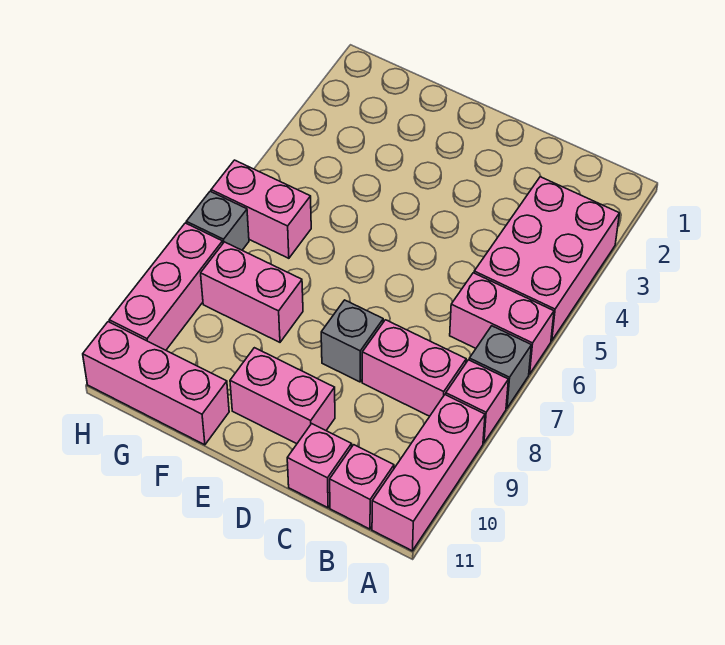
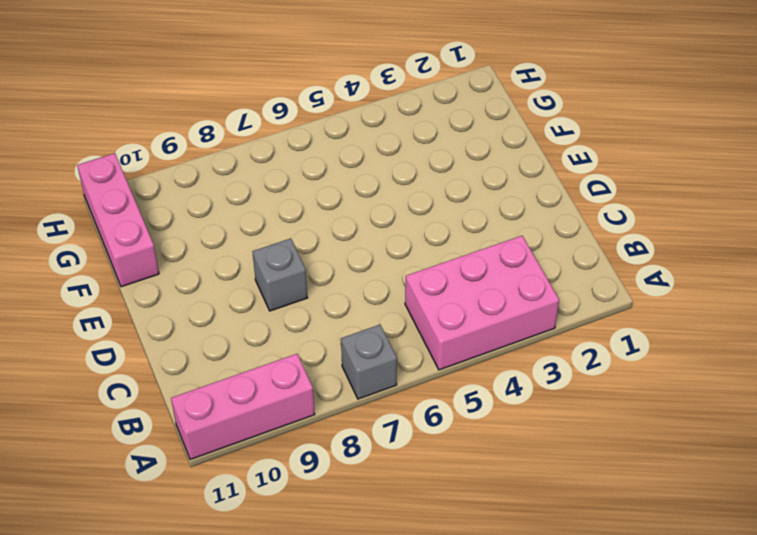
none -> pink 1x2 brick [450,273,554,374]
none -> pink 1x1 brick [446,360,508,443]
none -> pink 1x2 brick [362,320,466,416]

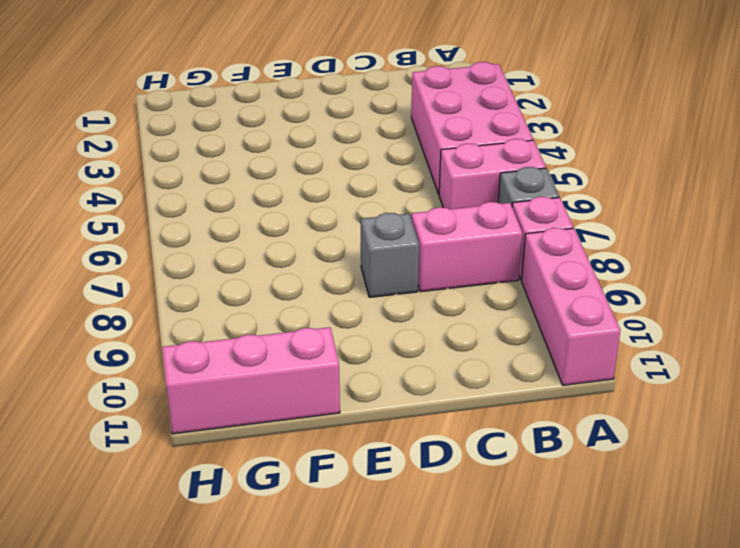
none -> pink 1x1 brick [330,445,394,529]
none -> pink 1x1 brick [287,424,352,508]
none -> pink 1x2 brick [230,348,335,444]

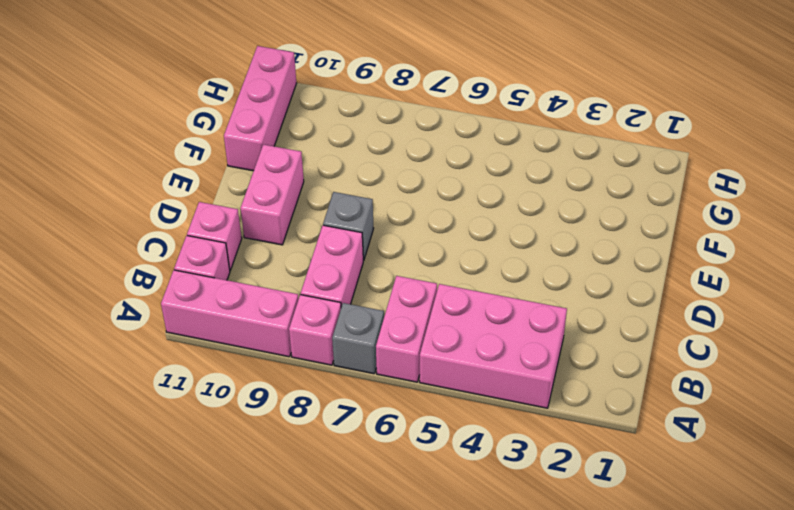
none -> pink 1x2 brick [201,242,303,342]
none -> pink 1x2 brick [211,160,311,258]
none -> grey 1x1 brick [186,191,249,250]

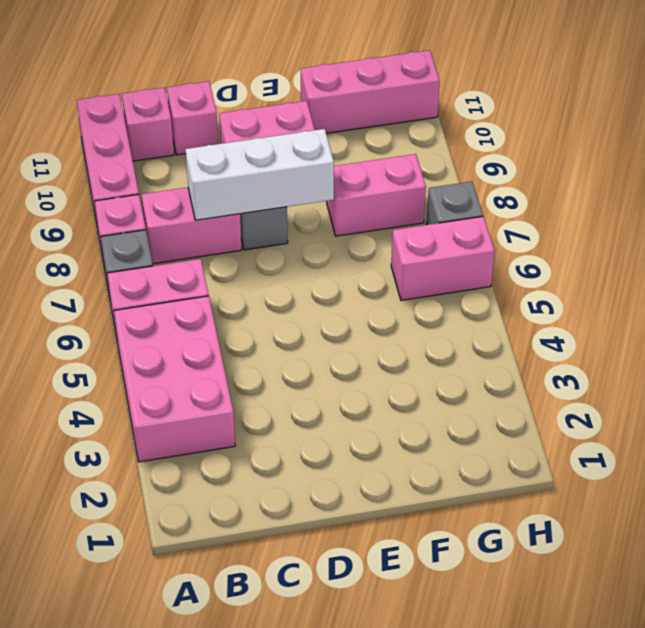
white 1x3 brick [185,129,334,220] -> none
none -> pink 1x3 brick [109,223,223,350]

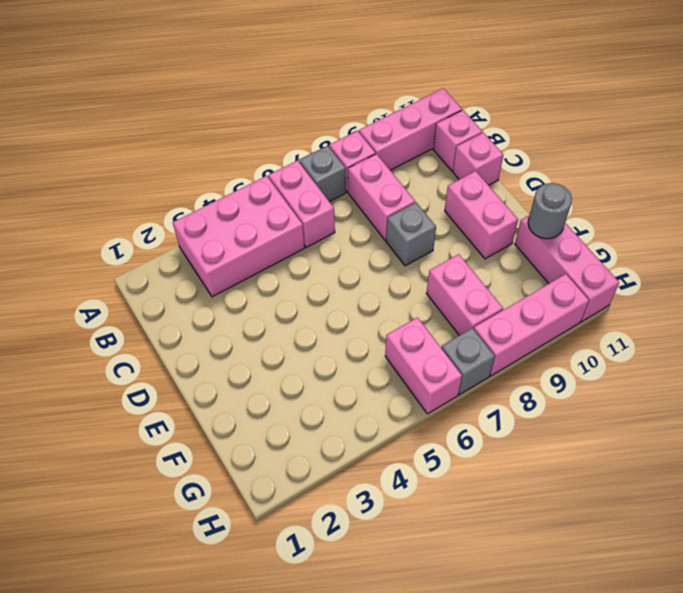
grey 1x1 round brick [528,183,572,239] -> none

